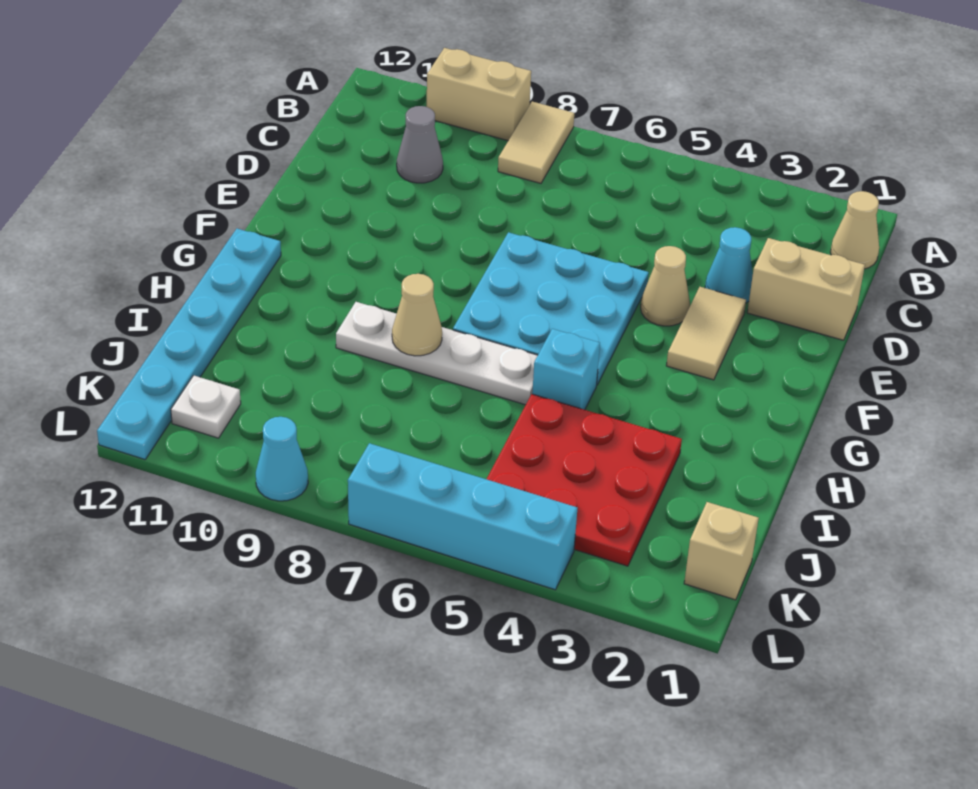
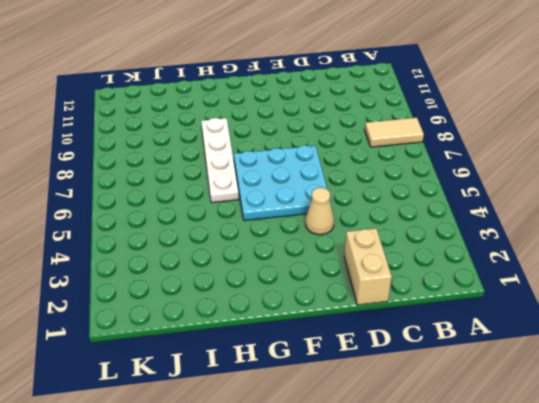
none -> tan 1x2 brick [427,48,531,141]
none -> tan 1x1 cone [830,191,879,269]
none -> grey 1x1 cone [397,106,443,183]

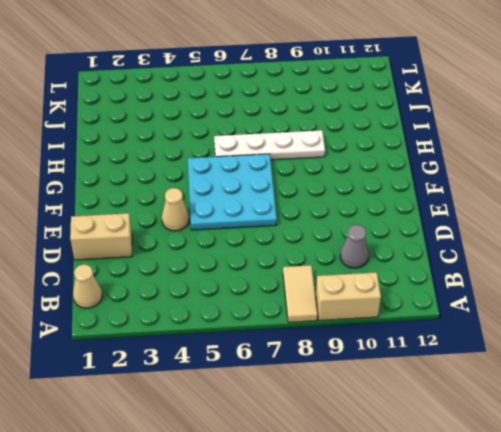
none -> cyan 1x1 cone [705,227,753,303]
none -> tan 1x2 tile [666,287,746,380]
none -> cyan 1x6 plate [97,229,281,459]

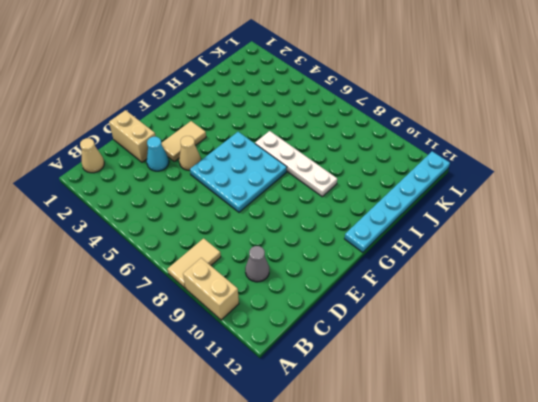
none -> cyan 1x1 brick [532,329,600,410]
none -> red 3x3 plate [487,394,682,566]
none -> tan 1x1 brick [684,502,759,600]

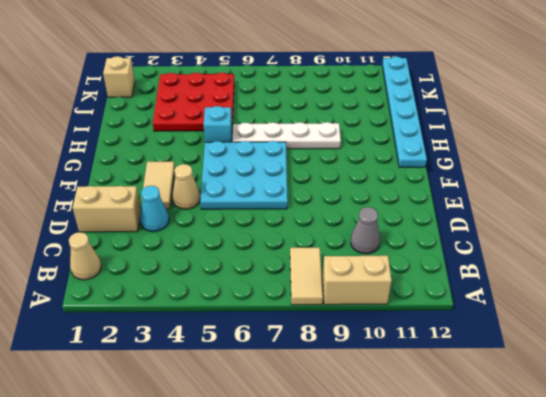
none -> white 1x1 plate [171,375,241,438]
none -> cyan 1x4 brick [348,443,577,590]
none -> cyan 1x1 cone [256,417,308,501]

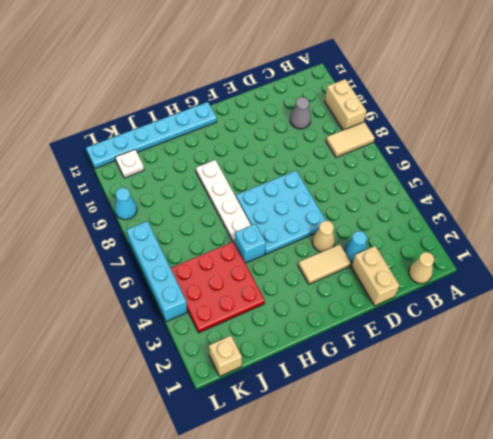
none -> tan 1x1 cone [392,274,442,356]

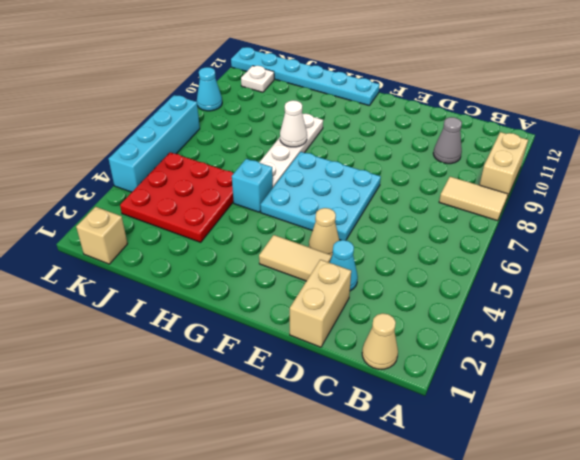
white 1x1 cone [280,100,307,147] -> tan 1x1 cone [392,274,442,356]

